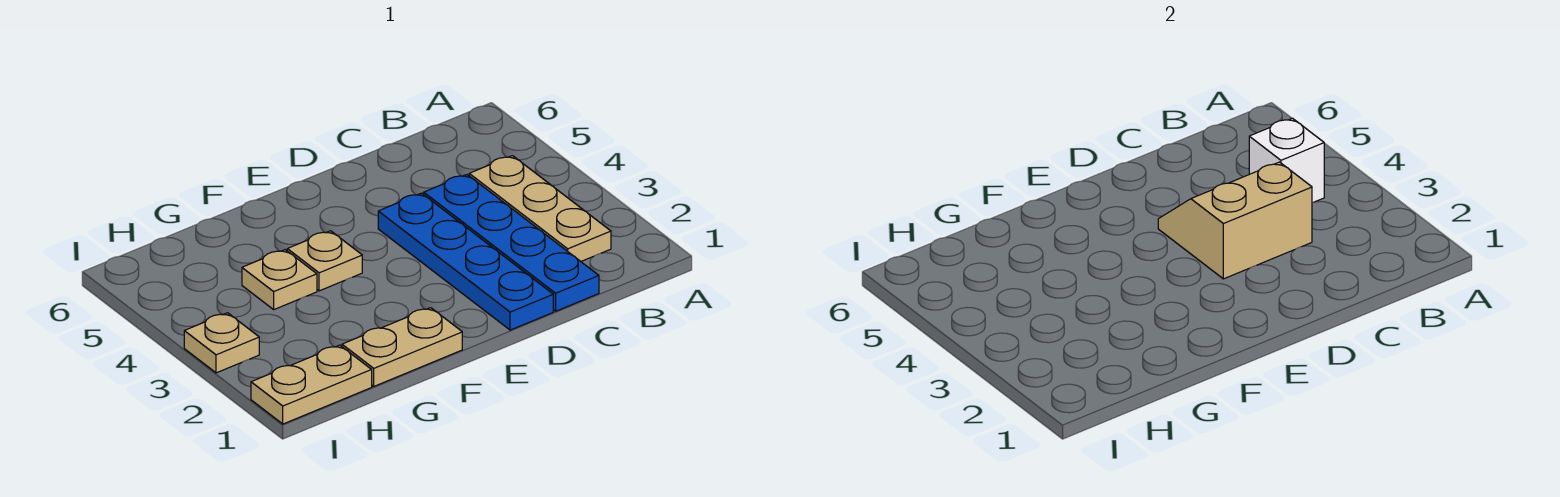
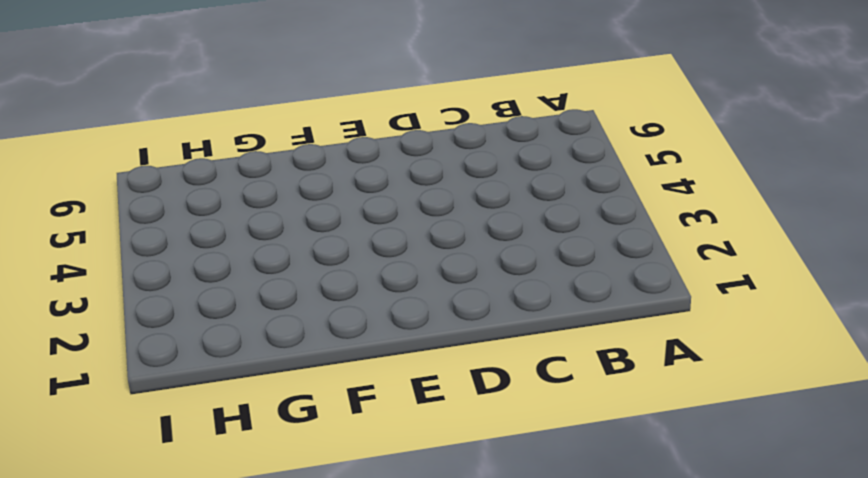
none -> tan 1x3 plate [469,156,611,261]
none -> blue 1x4 plate [424,175,599,311]

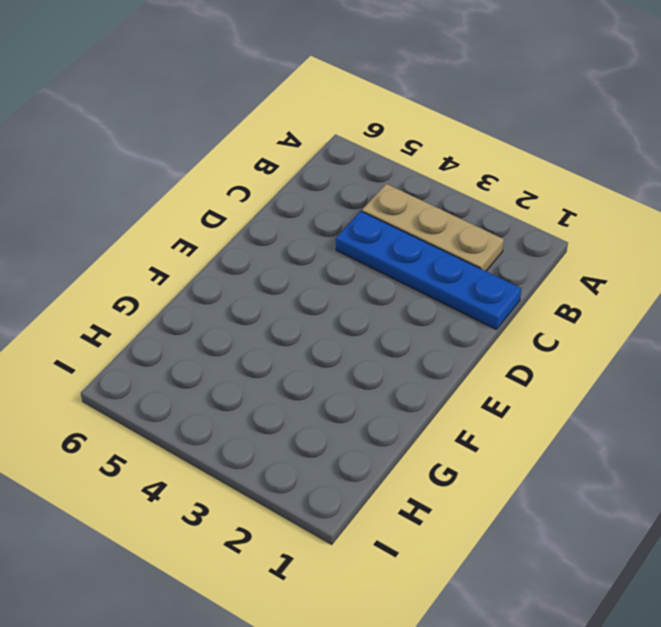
none -> blue 1x4 plate [378,193,553,330]
none -> tan 1x2 plate [342,308,462,386]

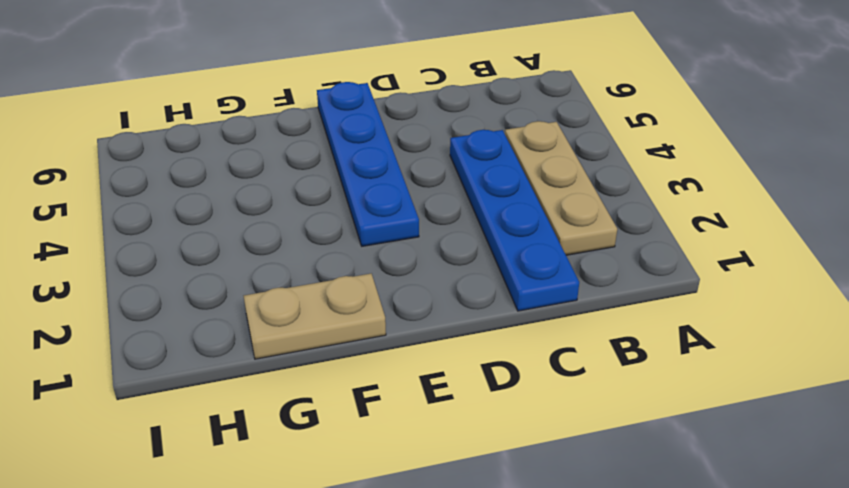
blue 1x4 plate [317,82,419,246] -> blue 1x4 plate moved to [378,193,553,330]
none -> tan 1x1 plate [287,231,362,291]
none -> tan 1x1 plate [242,250,317,309]

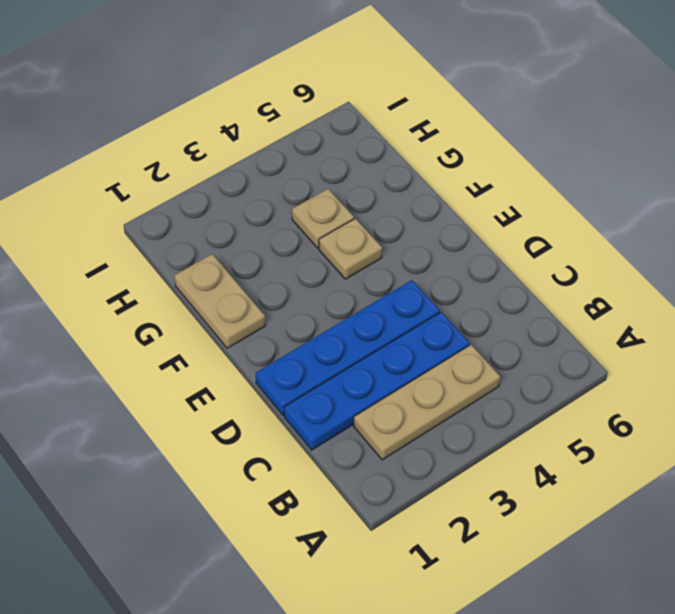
none -> tan 1x2 plate [251,345,372,424]
none -> tan 1x1 plate [184,313,259,373]

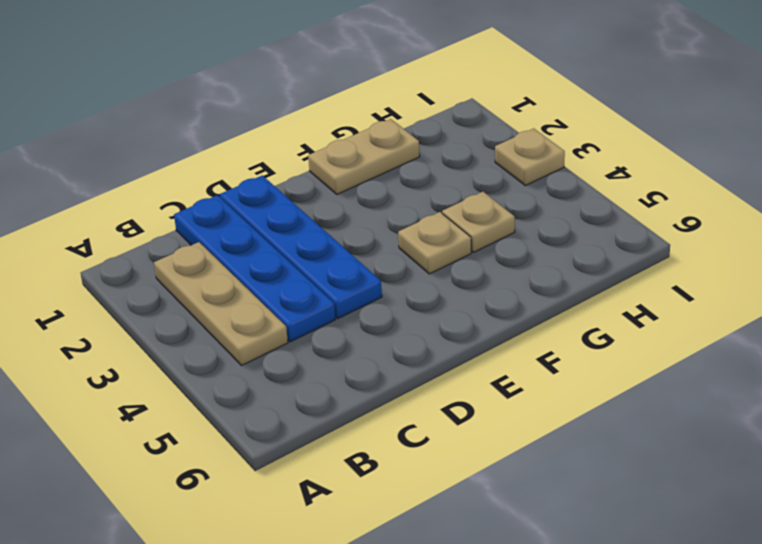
none -> tan 1x2 plate [251,345,372,424]
none -> white 1x1 brick [1249,118,1324,202]

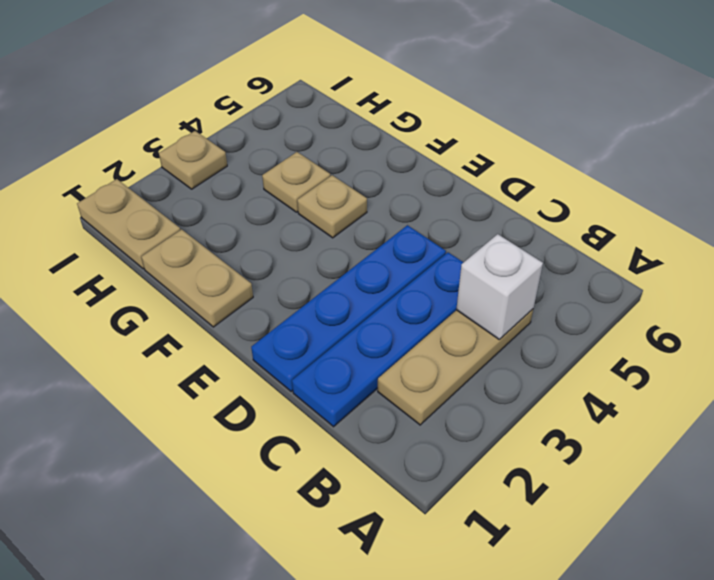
none -> tan 2x2 slope [1158,162,1312,279]

